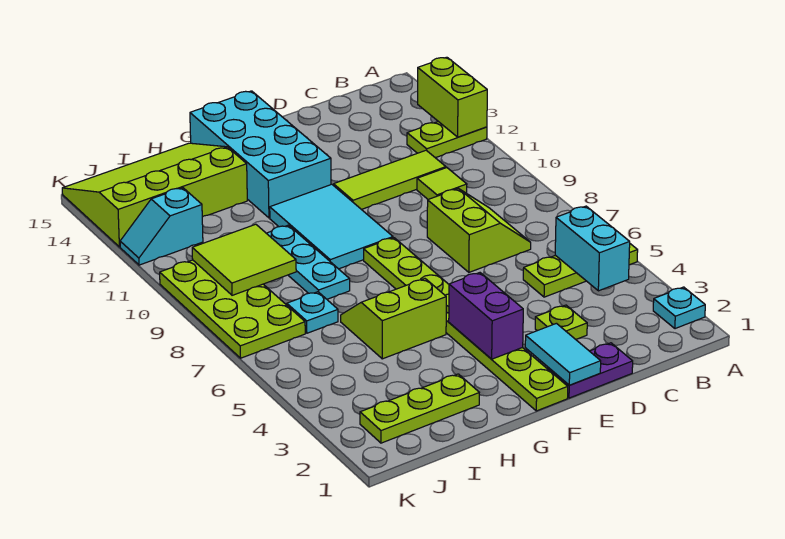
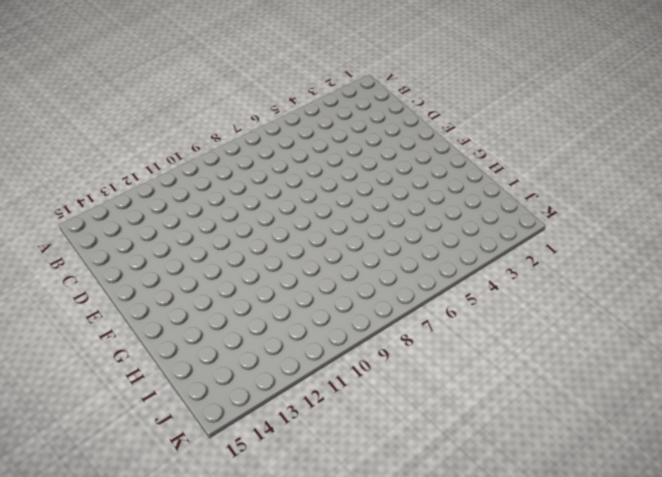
none -> cyan 1x1 plate [653,287,705,329]
none -> lime 1x3 plate [523,244,638,297]
none -> lime 1x2 plate [407,122,487,158]

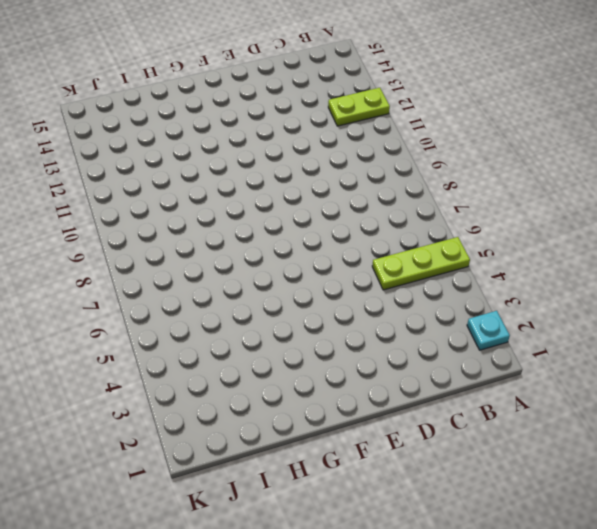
none -> lime 2x2 slope [427,189,531,272]
none -> lime 1x1 tile [417,168,467,199]
none -> lime 1x3 tile [334,150,446,210]

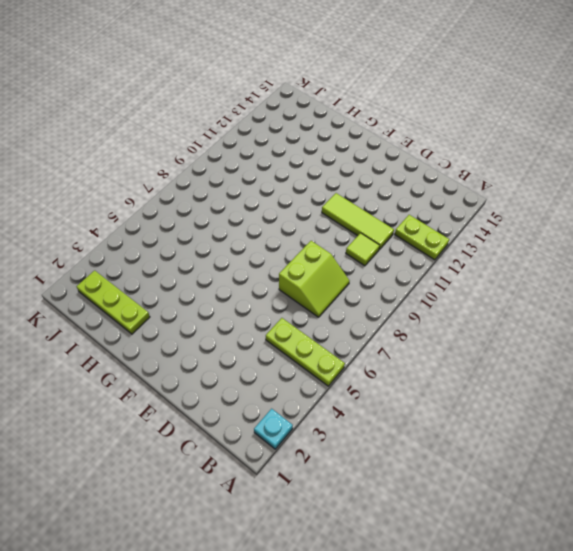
none -> purple 1x2 plate [548,343,633,398]
none -> lime 1x1 plate [535,305,587,339]
none -> lime 1x8 plate [364,238,568,411]

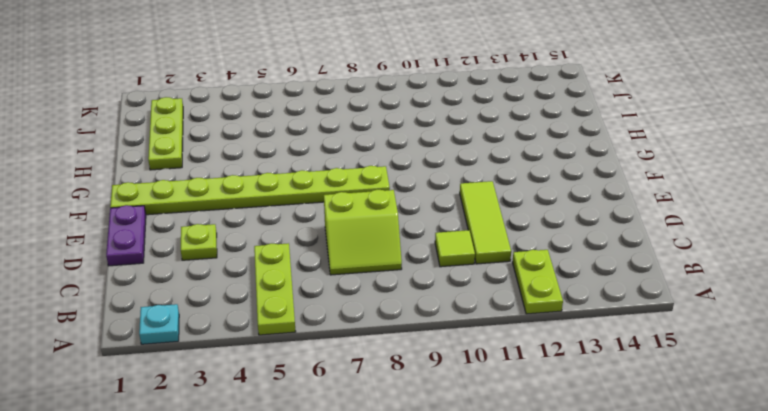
none -> cyan 2x3 tile [270,184,393,269]
none -> cyan 2x4 brick [190,91,331,218]
none -> lime 2x2 slope [341,279,446,359]

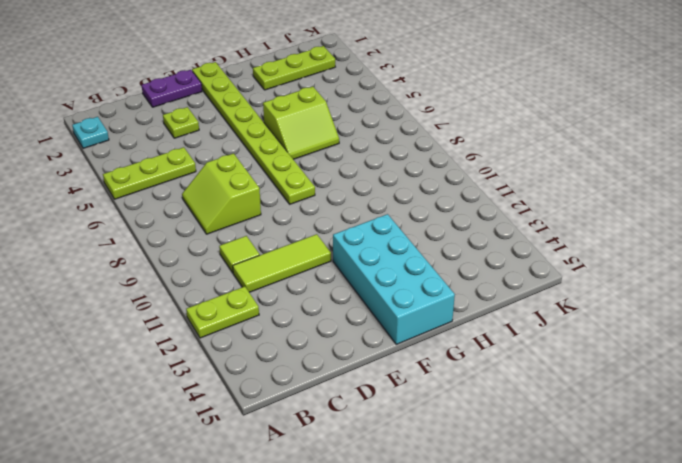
none -> cyan 2x3 tile [270,184,393,269]
none -> cyan 1x3 plate [266,225,350,299]
none -> lime 3x4 slope [62,143,247,247]

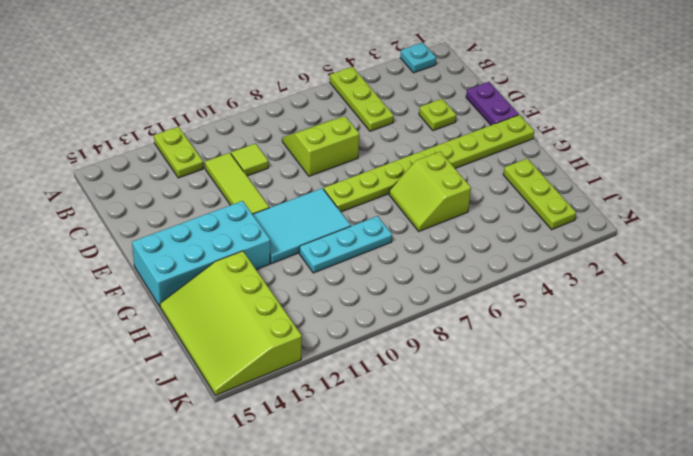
none -> cyan 1x1 plate [287,292,338,333]
none -> lime 2x4 plate [160,260,305,358]
none -> cyan 1x2 slope [120,188,203,265]

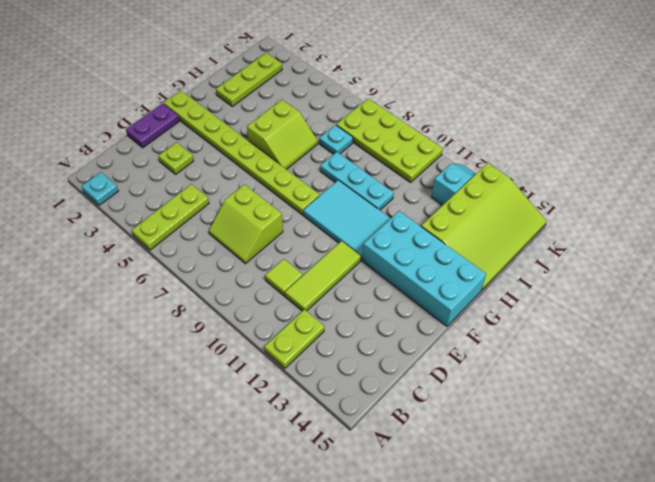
none -> lime 1x2 brick [418,57,487,137]
none -> cyan 1x2 brick [555,206,630,291]
none -> cyan 1x2 tile [525,323,601,385]

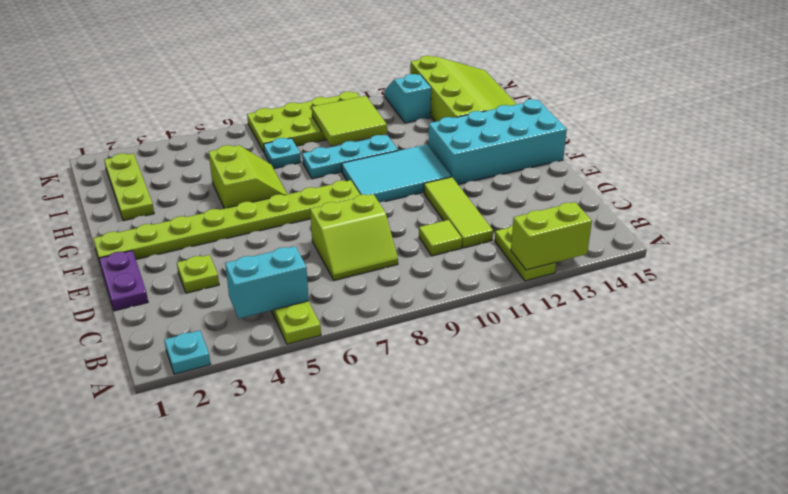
none -> cyan 1x2 tile [525,323,601,385]
none -> purple 1x2 brick [449,273,523,359]

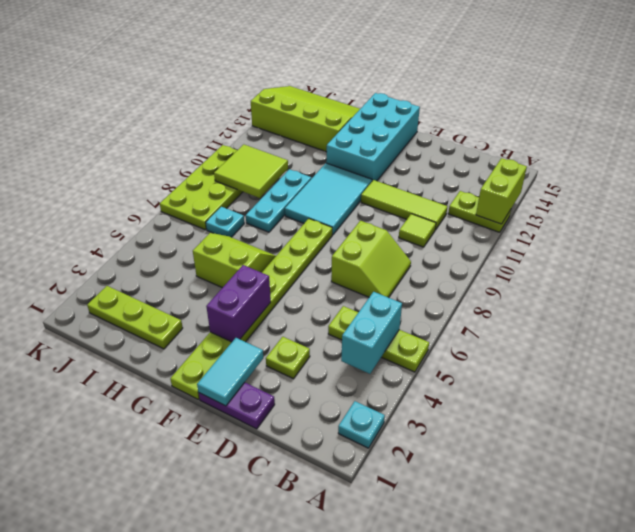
none -> cyan 1x2 slope [120,188,203,265]

